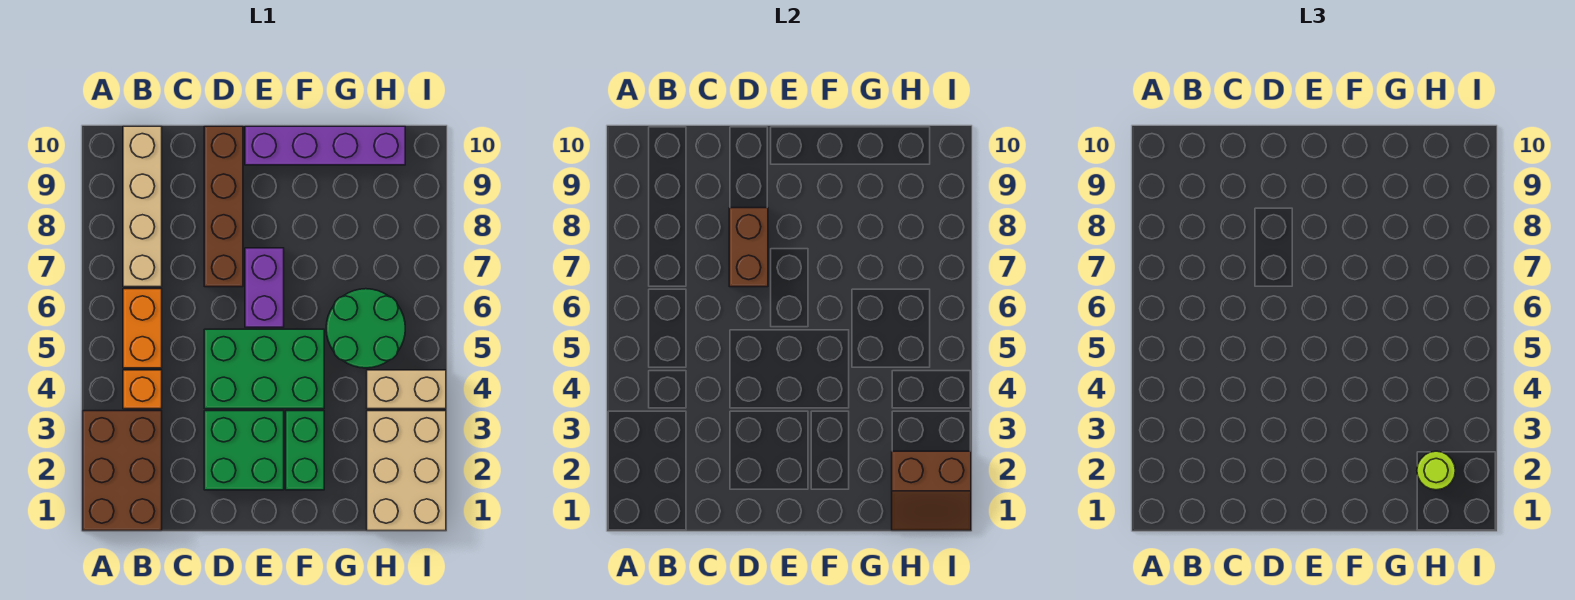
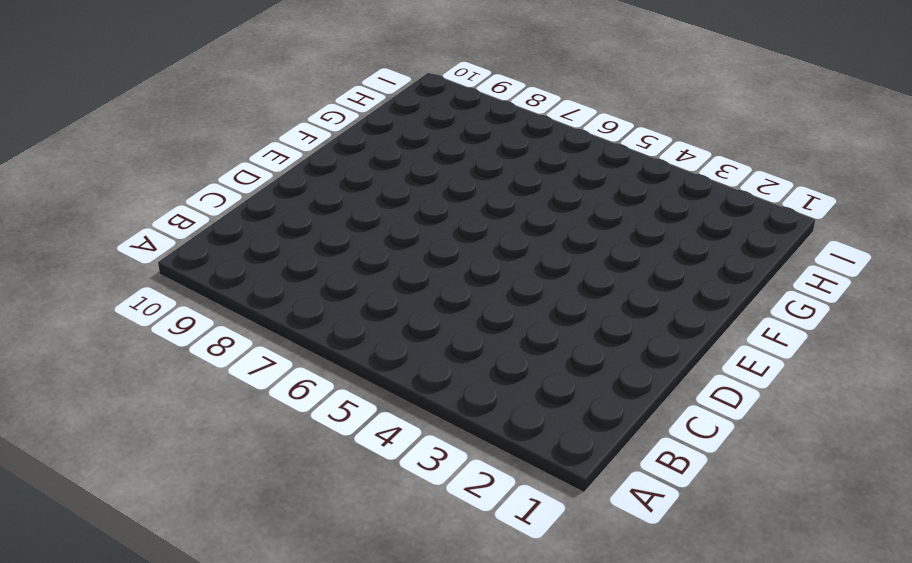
none -> brown 2x3 brick [83,411,162,531]
none -> orange 1x1 brick [123,370,162,409]
none -> orange 1x2 brick [123,289,162,368]

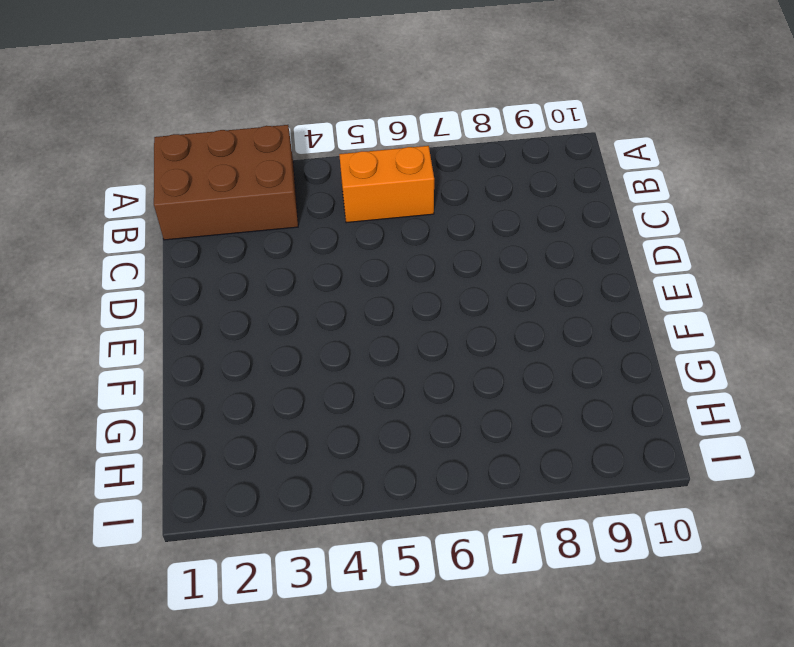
none -> orange 1x1 brick [123,370,162,409]
none -> tan 1x4 brick [123,126,162,287]
none -> green 2x2 brick [204,411,284,490]

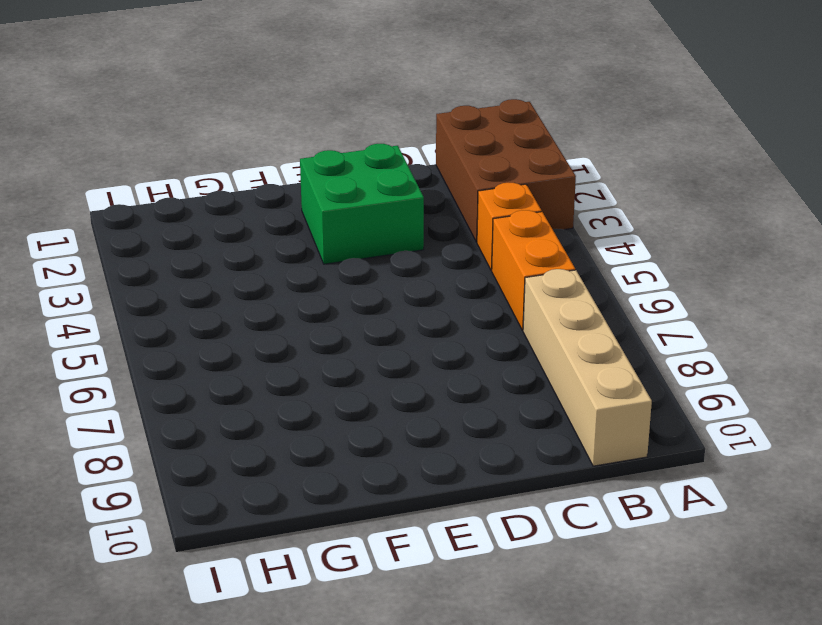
none -> green 2x3 brick [204,329,324,409]
none -> brown 1x4 brick [204,126,243,287]
none -> purple 1x2 brick [245,248,284,327]

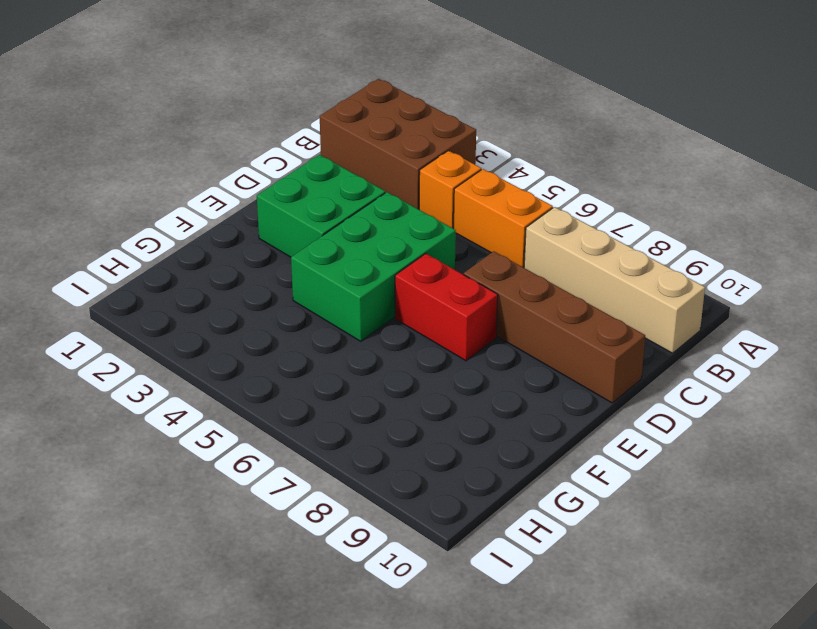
red 1x2 brick [395,254,498,361] -> purple 1x2 brick [245,248,284,327]
none -> purple 1x4 brick [245,126,405,165]
none -> green 1x2 brick [286,411,324,490]
none -> green 2x2 round brick [326,289,405,368]

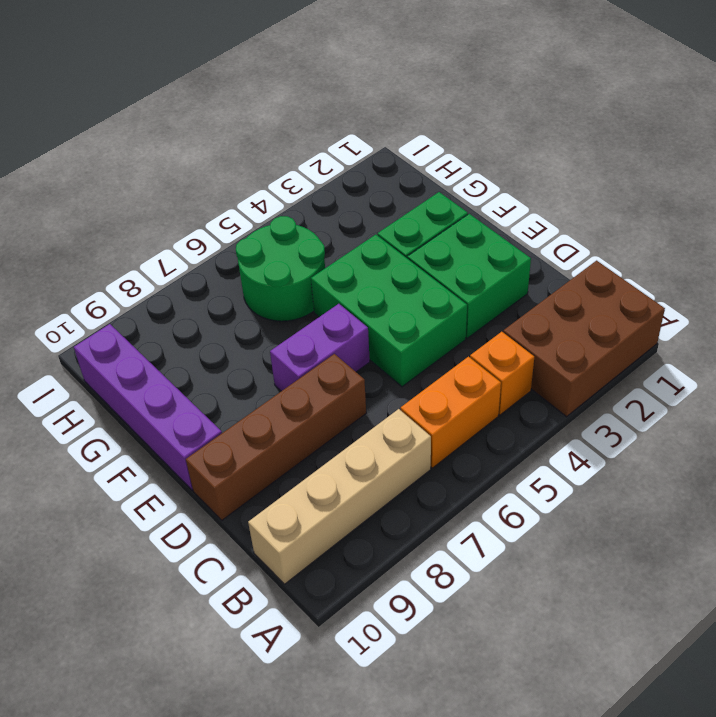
none -> tan 2x3 brick [367,411,446,531]
none -> tan 1x2 brick [367,370,446,409]
none -> brown 1x2 brick [729,208,768,287]

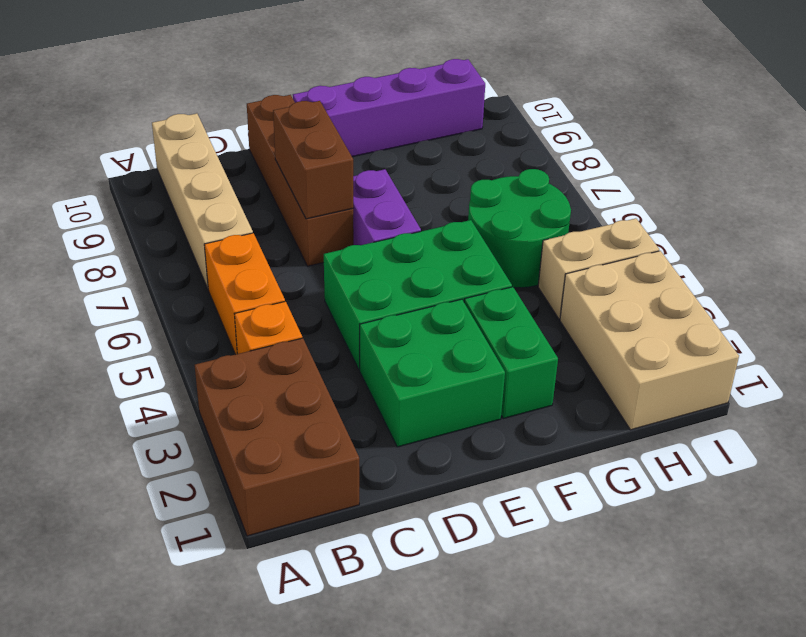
none -> brown 2x2 slope [892,451,971,531]
none -> lime 1x1 round brick [1417,451,1455,490]

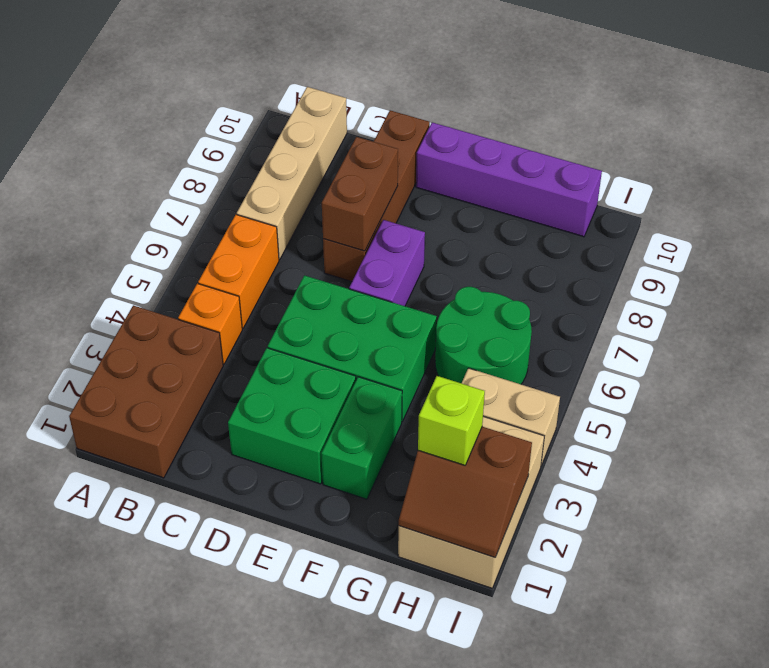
lime 1x1 brick [418,376,485,465] -> lime 1x1 round brick [1417,451,1455,490]

